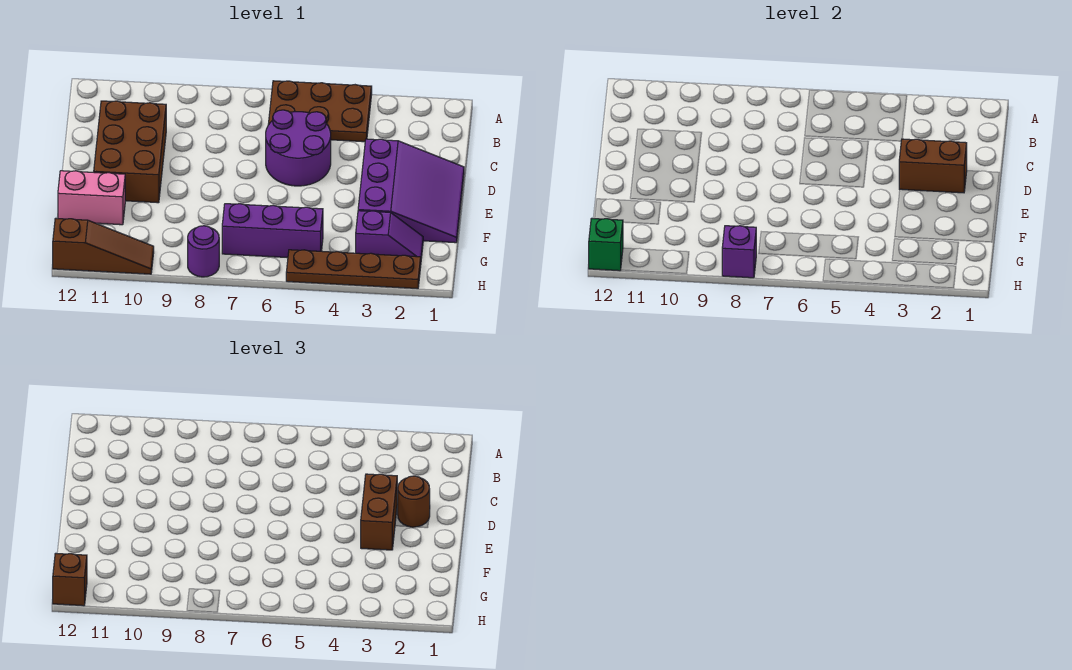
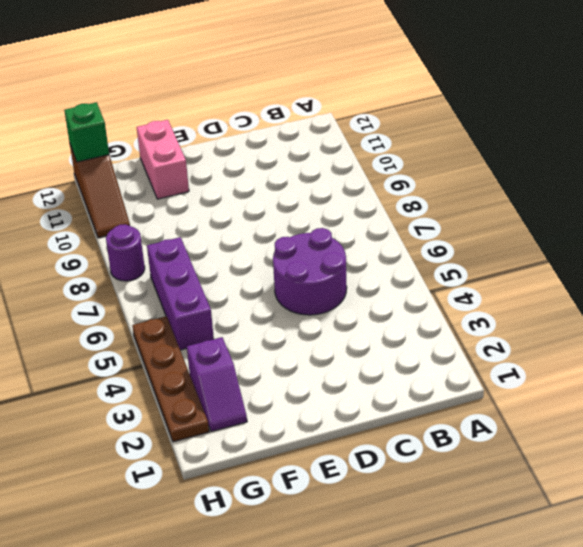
none -> brown 2x3 plate [268,81,372,142]
none -> brown 2x3 brick [94,101,166,203]
none -> purple 3x3 slope [358,139,464,243]

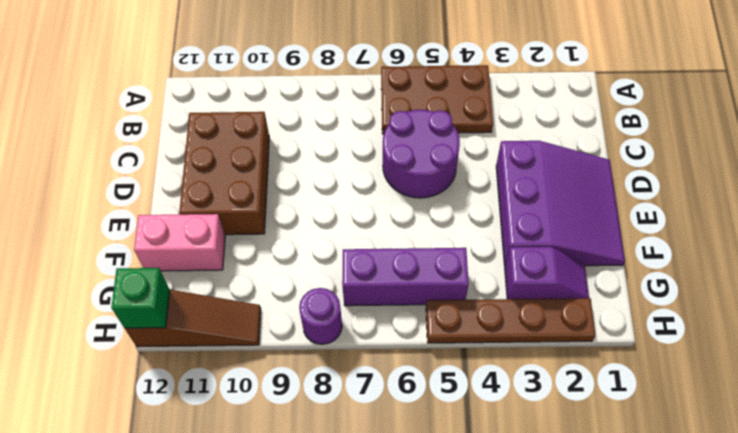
none -> brown 1x2 brick [899,139,967,193]
none -> purple 1x1 brick [722,226,756,278]
none -> brown 1x1 round brick [397,476,430,527]

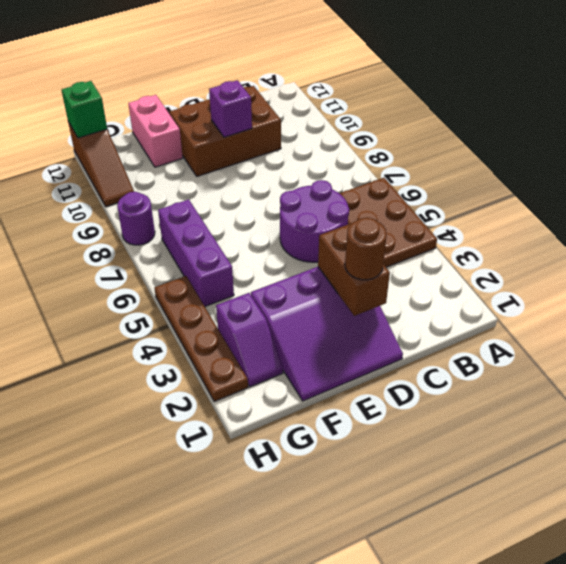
purple 1x1 brick [209,80,252,137] -> purple 1x1 brick moved to [722,226,756,278]
none -> brown 1x2 brick [361,474,397,550]
none -> brown 1x1 brick [53,553,87,606]

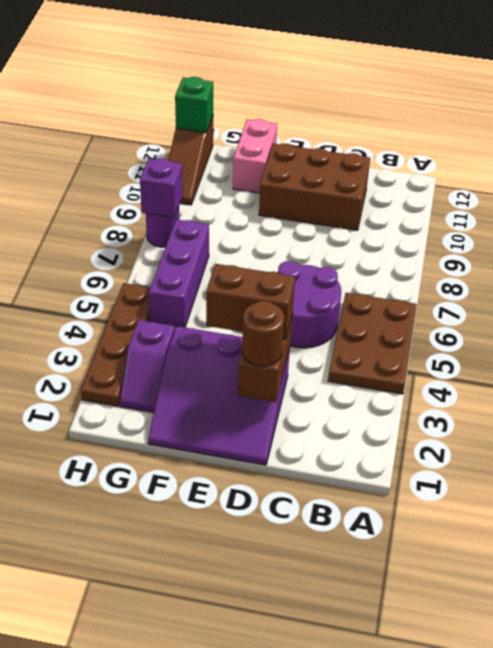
none -> brown 1x1 brick [53,553,87,606]

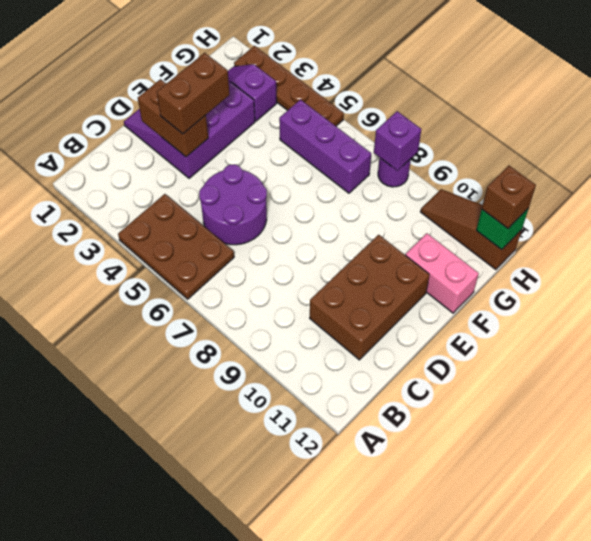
none -> brown 1x1 round brick [397,476,430,527]

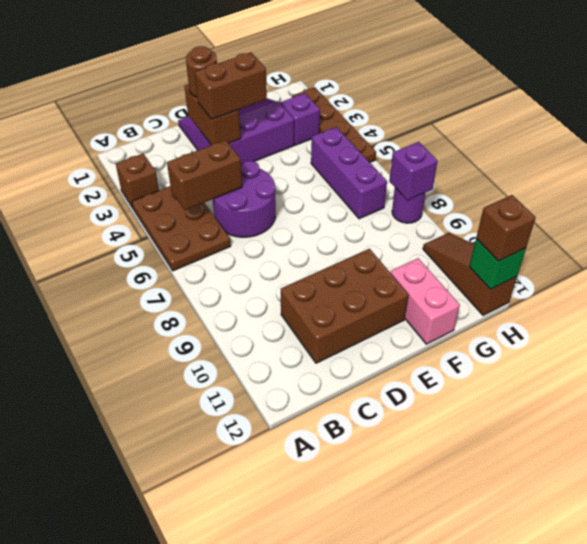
brown 1x1 brick [116,154,159,208] -> none
brown 1x2 brick [167,140,242,210] -> none

